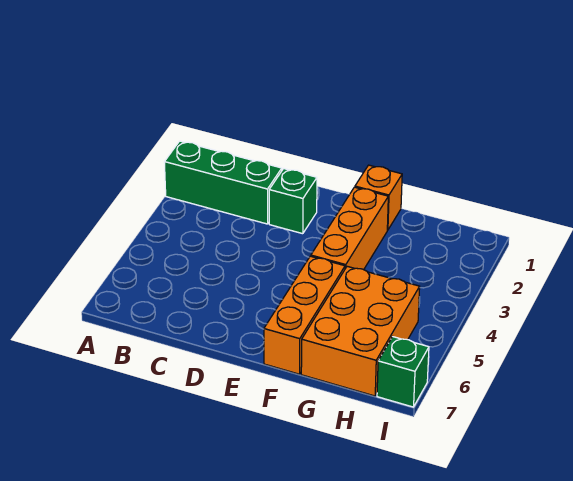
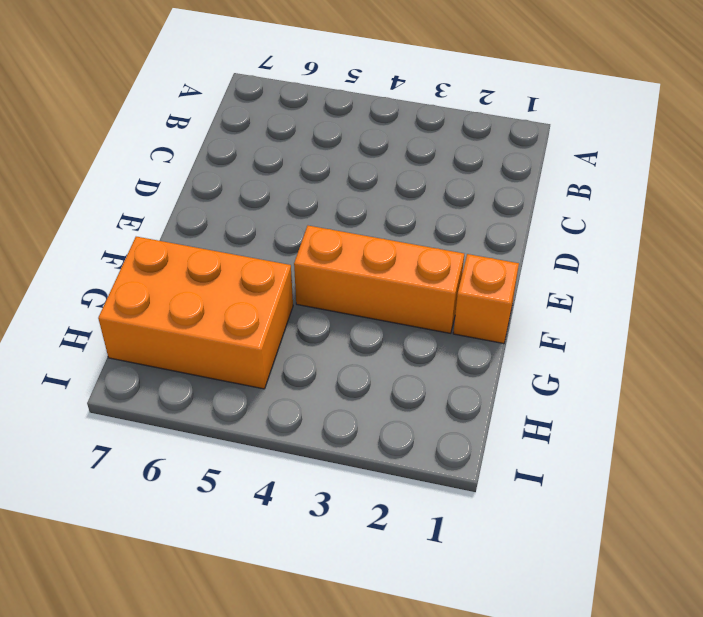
none -> green 1x3 brick [164,141,282,224]
none -> green 1x1 brick [269,169,317,234]

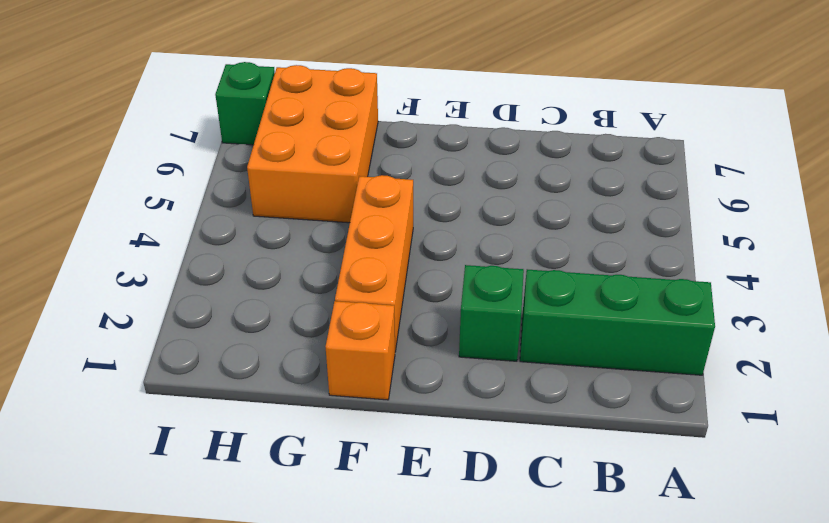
none -> orange 1x3 brick [264,256,345,374]

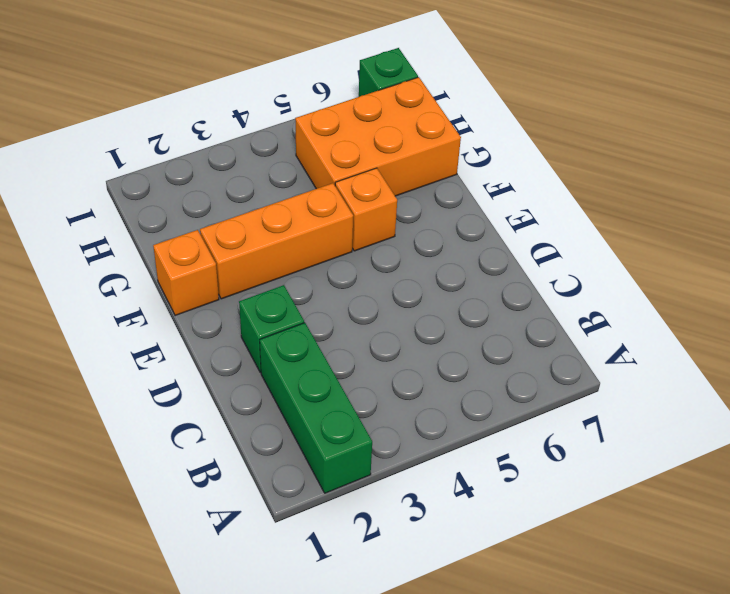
orange 1x1 brick [335,168,397,251] -> orange 1x3 brick [264,256,345,374]

